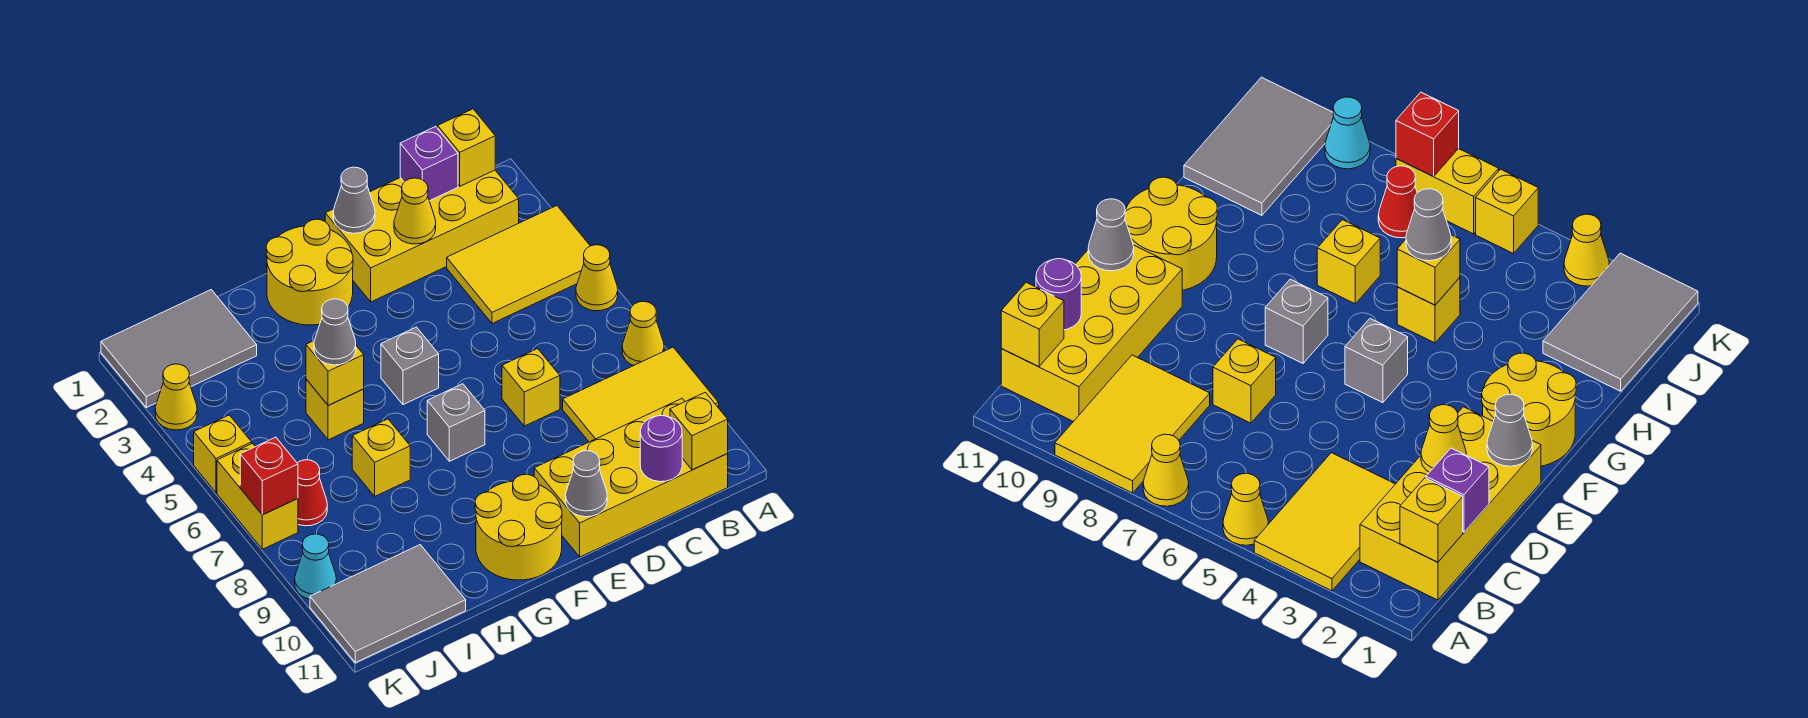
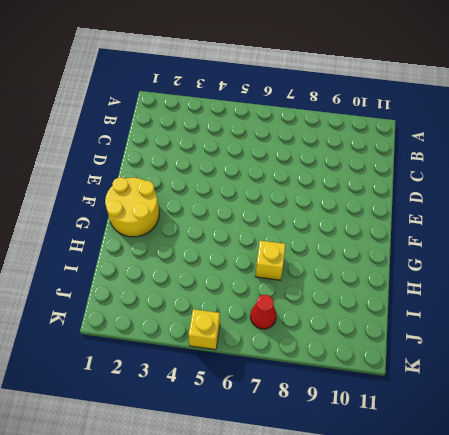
none -> yellow 2x3 tile [447,206,590,323]
none -> yellow 1x1 cone [576,245,618,311]
none -> yellow 1x1 cone [622,301,664,366]
none -> yellow 2x3 tile [563,347,719,442]

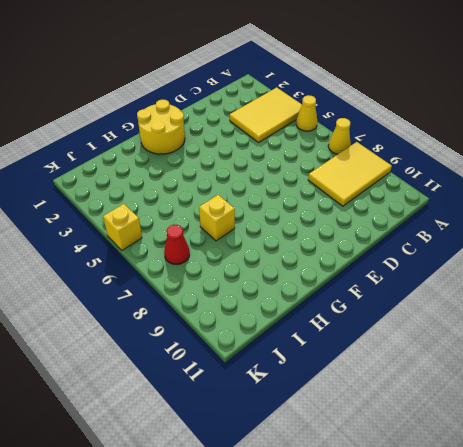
none -> yellow 2x4 brick [325,170,519,302]
none -> yellow 2x4 brick [534,399,728,557]
none -> yellow 1x1 brick [502,349,560,426]
none -> grey 1x1 brick [381,327,439,405]

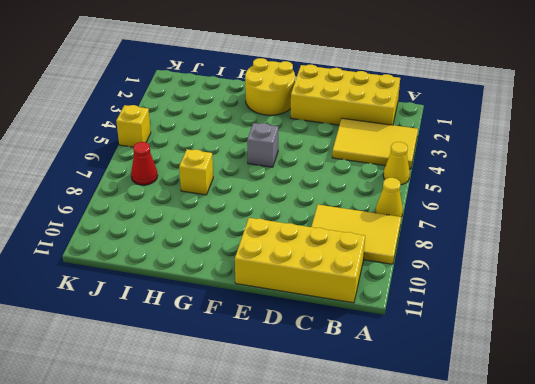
none -> yellow 1x1 brick [502,349,560,426]
none -> grey 1x1 brick [427,384,485,461]
none -> yellow 2x2 round brick [475,474,562,580]
none -> yellow 1x1 brick [306,379,364,440]

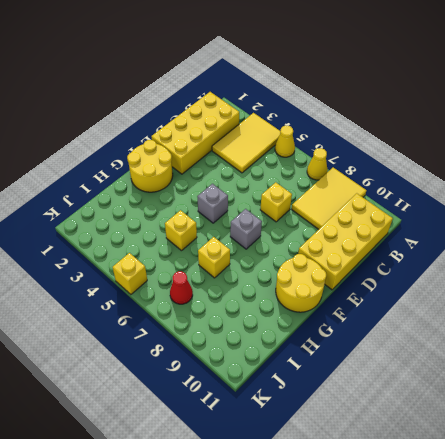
none -> grey 2x3 tile [101,290,257,408]
none -> grey 2x3 tile [310,545,466,663]
none -> yellow 1x1 cone [155,364,197,430]
none -> yellow 1x2 brick [217,443,298,549]

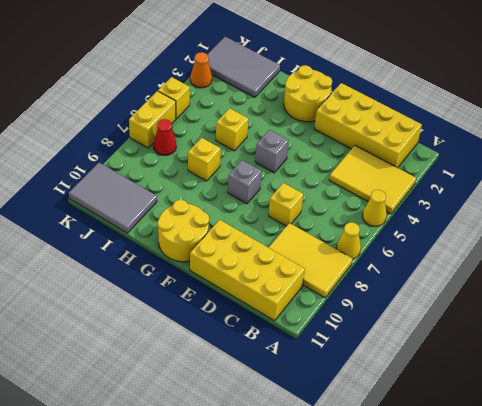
orange 1x1 cone [190,52,212,88] -> yellow 1x1 cone [155,364,197,430]
none -> cyan 1x1 cone [295,534,336,599]
none -> yellow 1x1 brick [438,109,495,186]
none -> yellow 1x1 brick [670,392,728,470]
none -> purple 1x1 brick [400,126,458,201]

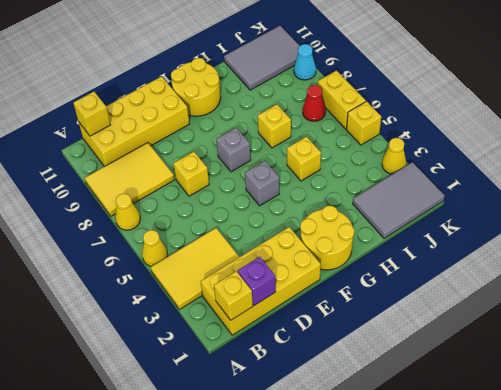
none -> purple 1x1 round brick [640,415,682,482]
none -> yellow 1x1 cone [394,178,436,244]
none -> grey 1x1 cone [333,167,375,233]
none -> grey 1x1 cone [566,451,607,517]

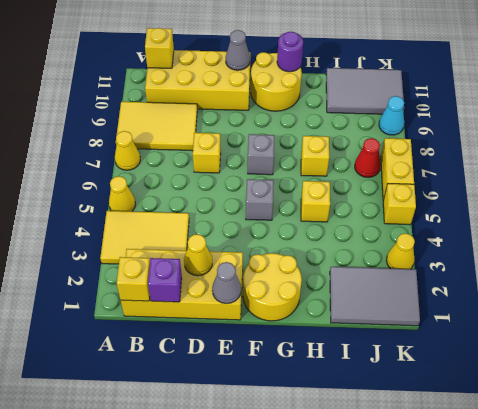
purple 1x1 round brick [277,32,303,72] -> purple 1x1 round brick moved to [640,415,682,482]
none -> yellow 1x1 brick [306,341,364,406]
none -> red 1x1 brick [240,437,298,515]
none -> grey 1x1 cone [314,299,356,365]

